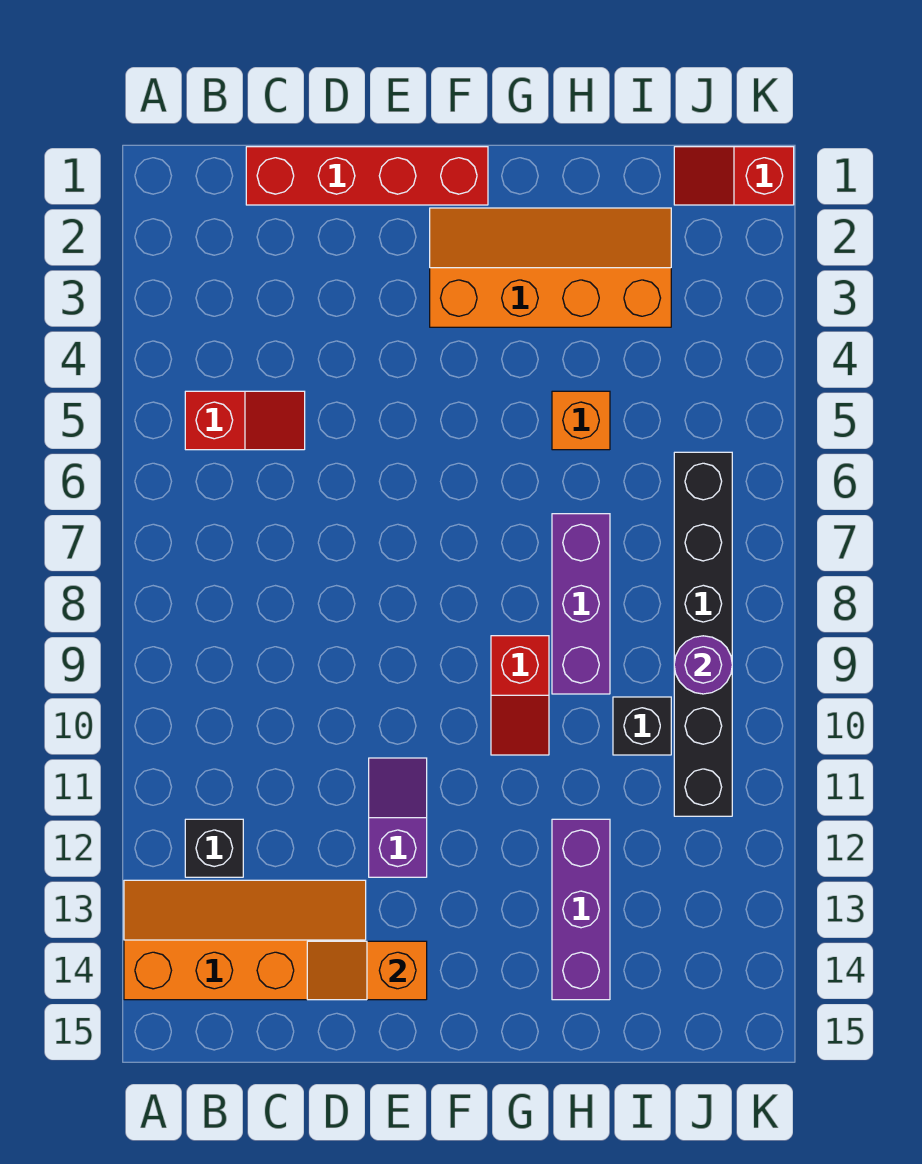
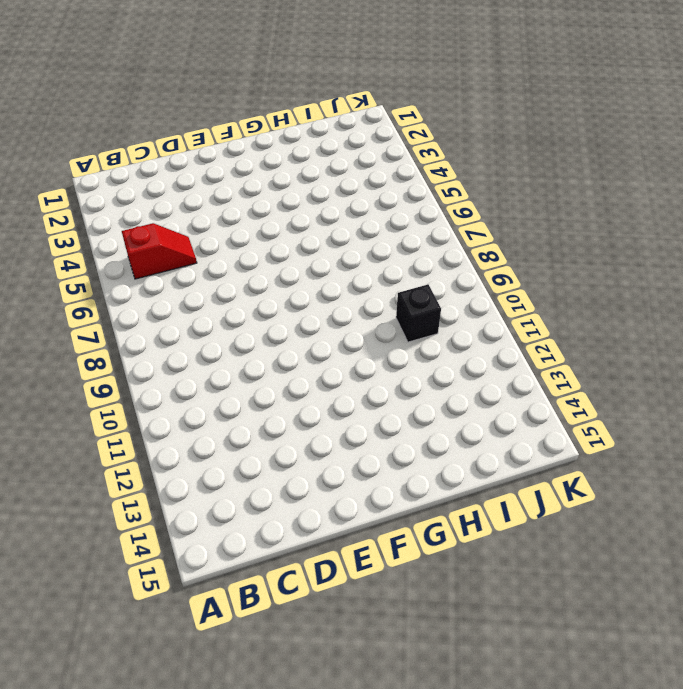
none -> orange 2x4 slope [124,880,366,1000]
none -> black 1x1 brick [185,819,243,877]
none -> red 1x4 brick [246,147,488,205]

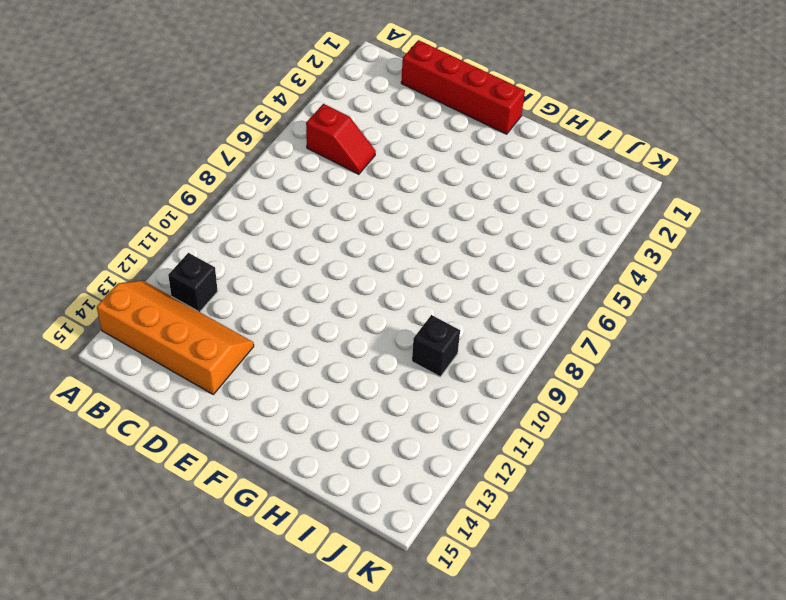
none -> purple 1x2 slope [369,758,427,877]
none -> orange 2x4 slope [430,208,671,327]
none -> red 1x2 slope [491,636,549,755]

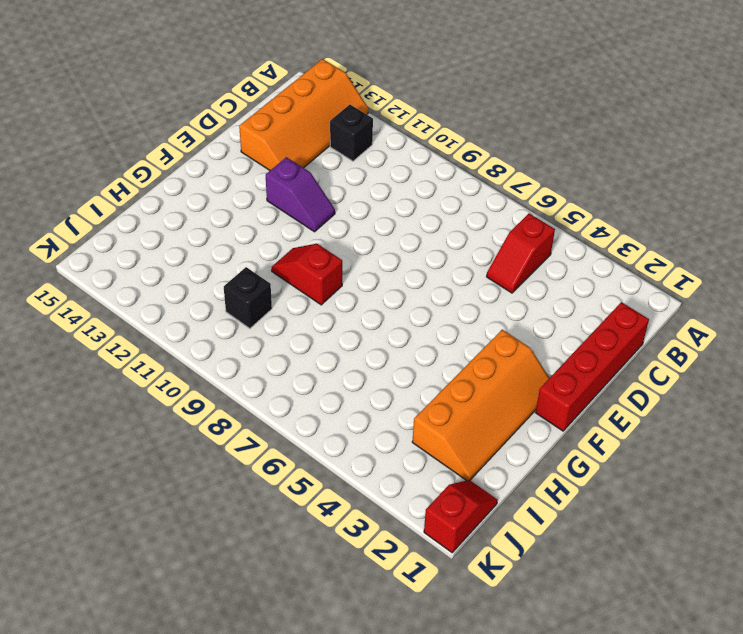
none -> orange 1x1 brick [552,391,610,450]
none -> purple 1x3 brick [552,514,610,694]
none -> purple 1x3 brick [552,819,610,1000]

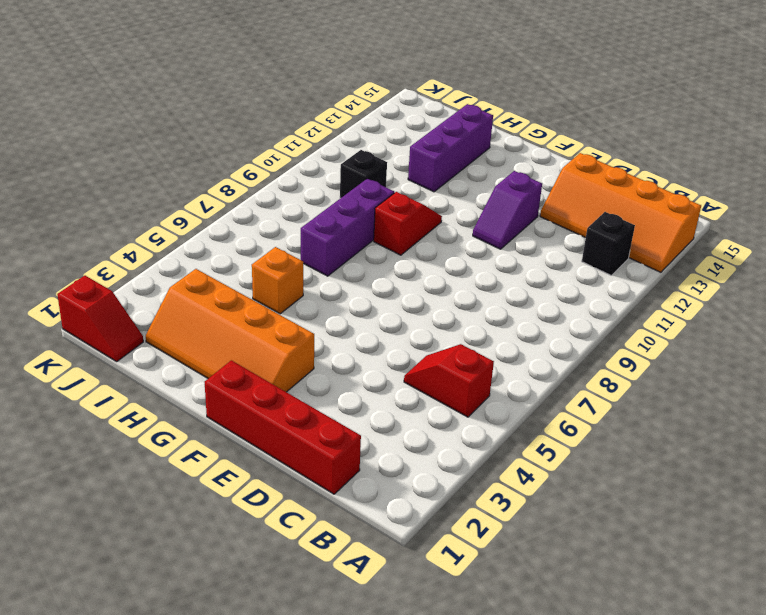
none -> black 1x6 brick [674,452,732,816]
none -> orange 1x2 slope [307,941,427,1000]
none -> purple 1x1 round brick [674,636,732,694]

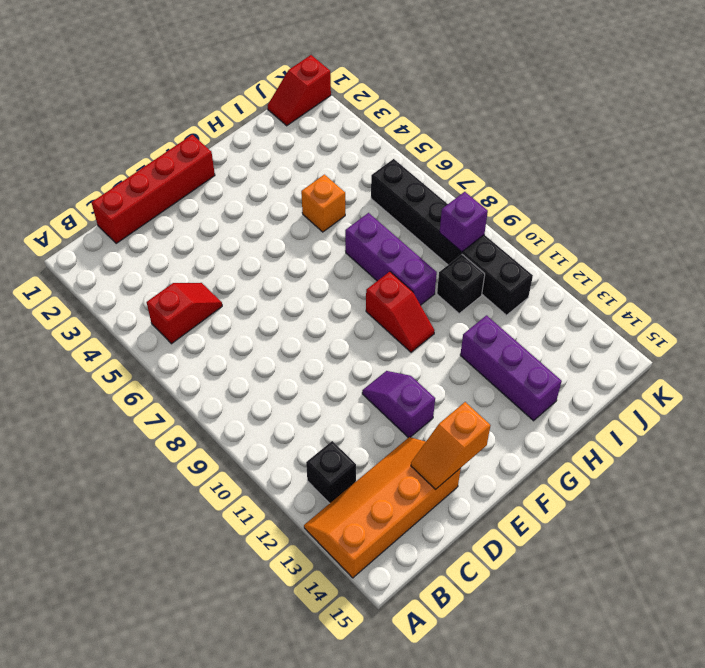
purple 1x1 brick [440,192,488,252] -> purple 1x1 round brick [674,636,732,694]
none -> orange 2x4 slope [430,208,671,327]

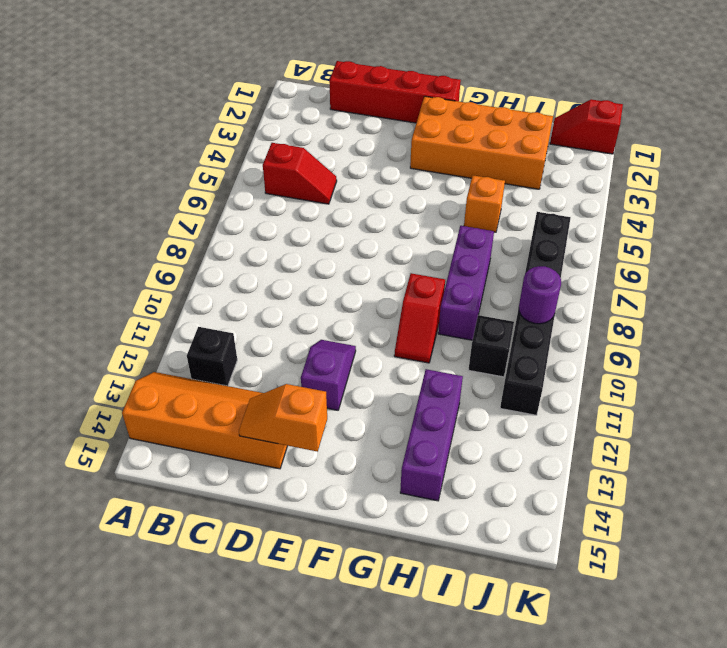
orange 2x4 brick [410,96,553,189] -> orange 2x4 slope [430,208,671,327]

